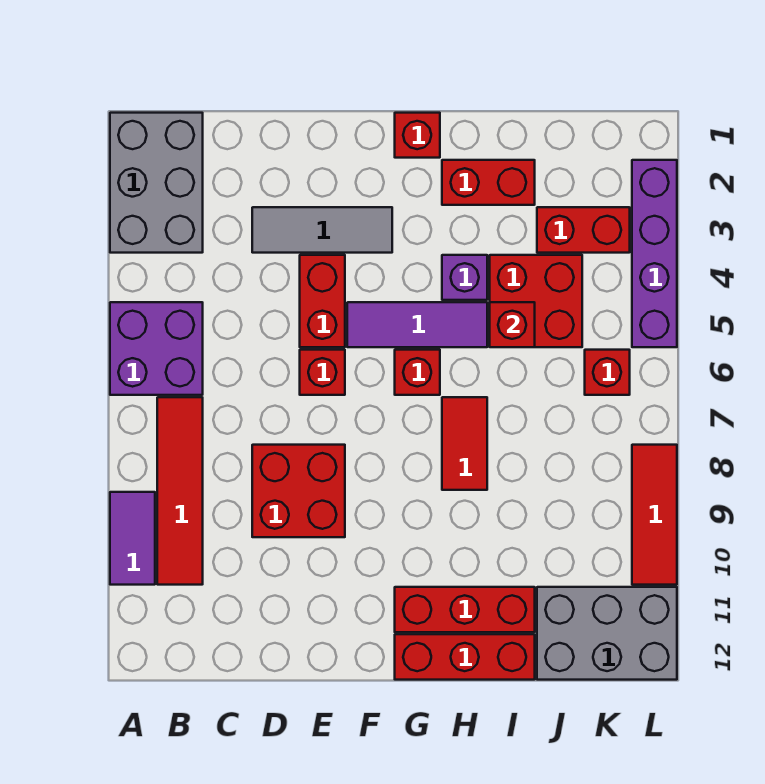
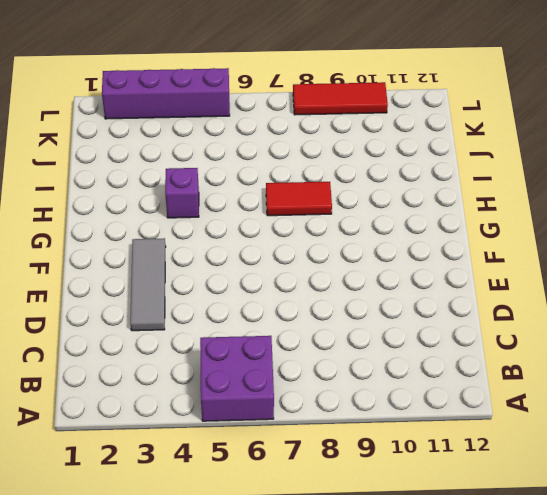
none -> grey 2x3 brick [110,113,203,253]
none -> purple 1x2 tile [110,492,155,585]
none -> red 1x4 tile [157,397,203,585]

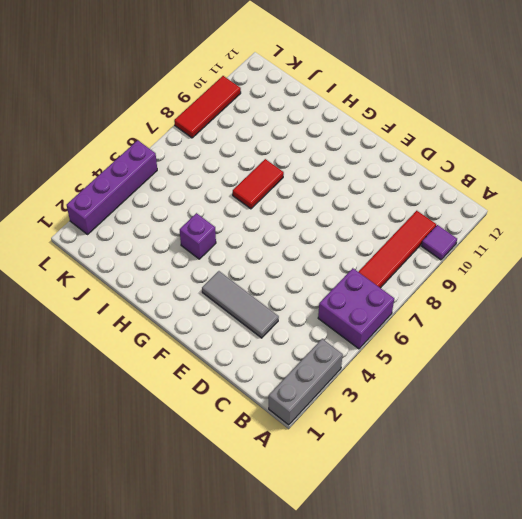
grey 1x3 brick [269,339,343,425] -> grey 2x3 brick [110,113,203,253]
purple 1x1 tile [421,225,457,260] -> purple 1x2 tile [110,492,155,585]
none -> red 2x2 brick [252,445,345,537]
none -> red 1x2 brick [300,255,345,347]
none -> red 1x1 brick [300,350,345,395]

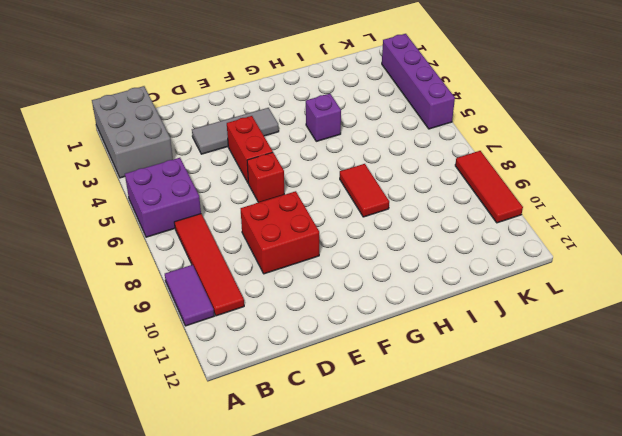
none -> purple 1x3 tile [347,302,487,347]
none -> red 1x1 brick [395,113,440,158]
none -> red 1x1 brick [395,350,440,395]

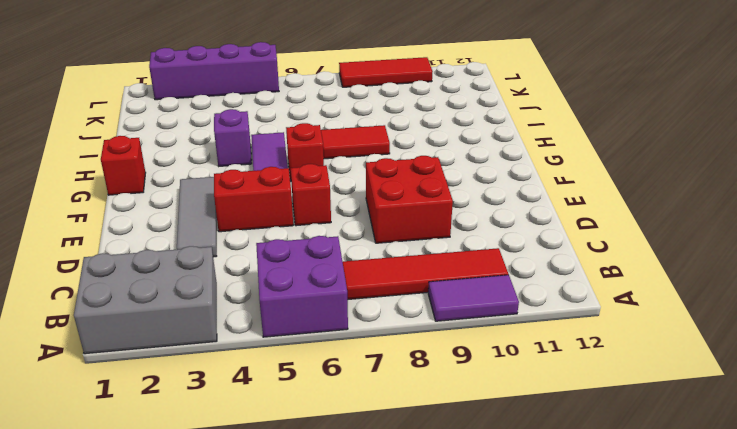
none -> red 1x3 brick [395,587,535,632]
none -> red 1x3 brick [395,634,535,680]
none -> red 1x2 brick [442,160,535,205]

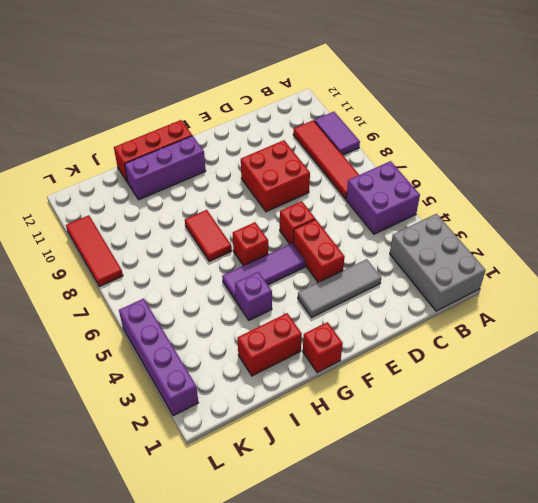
purple 1x3 brick [125,136,206,200] -> red 1x3 brick [395,587,535,632]
none -> red 2x2 brick [490,255,582,347]
none -> red 1x2 brick [537,207,630,253]
none -> grey 2x3 brick [537,587,677,680]

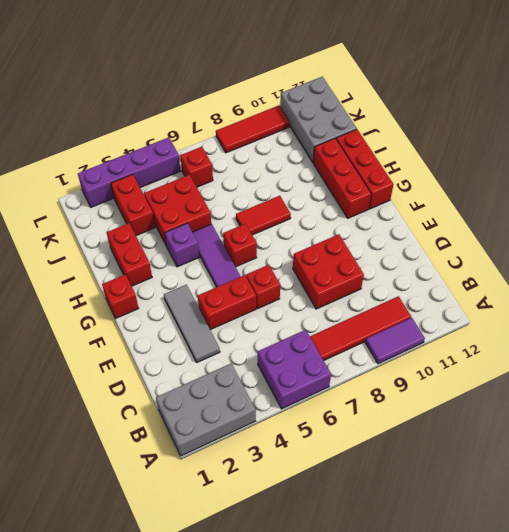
none -> red 1x1 brick [490,302,535,347]

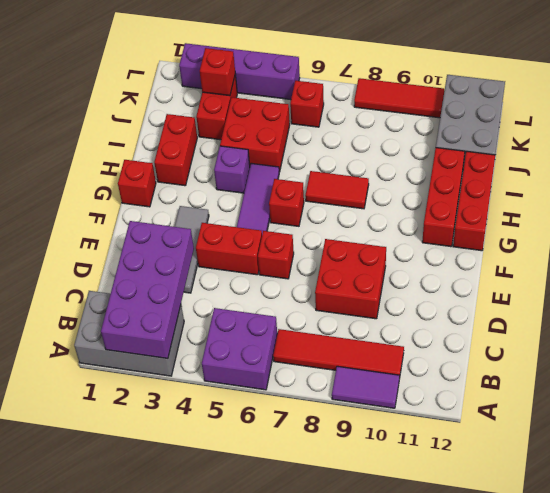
purple 2x4 brick [101,221,194,359] -> none
red 1x1 brick [200,48,235,96] -> red 1x1 brick moved to [490,302,535,347]

